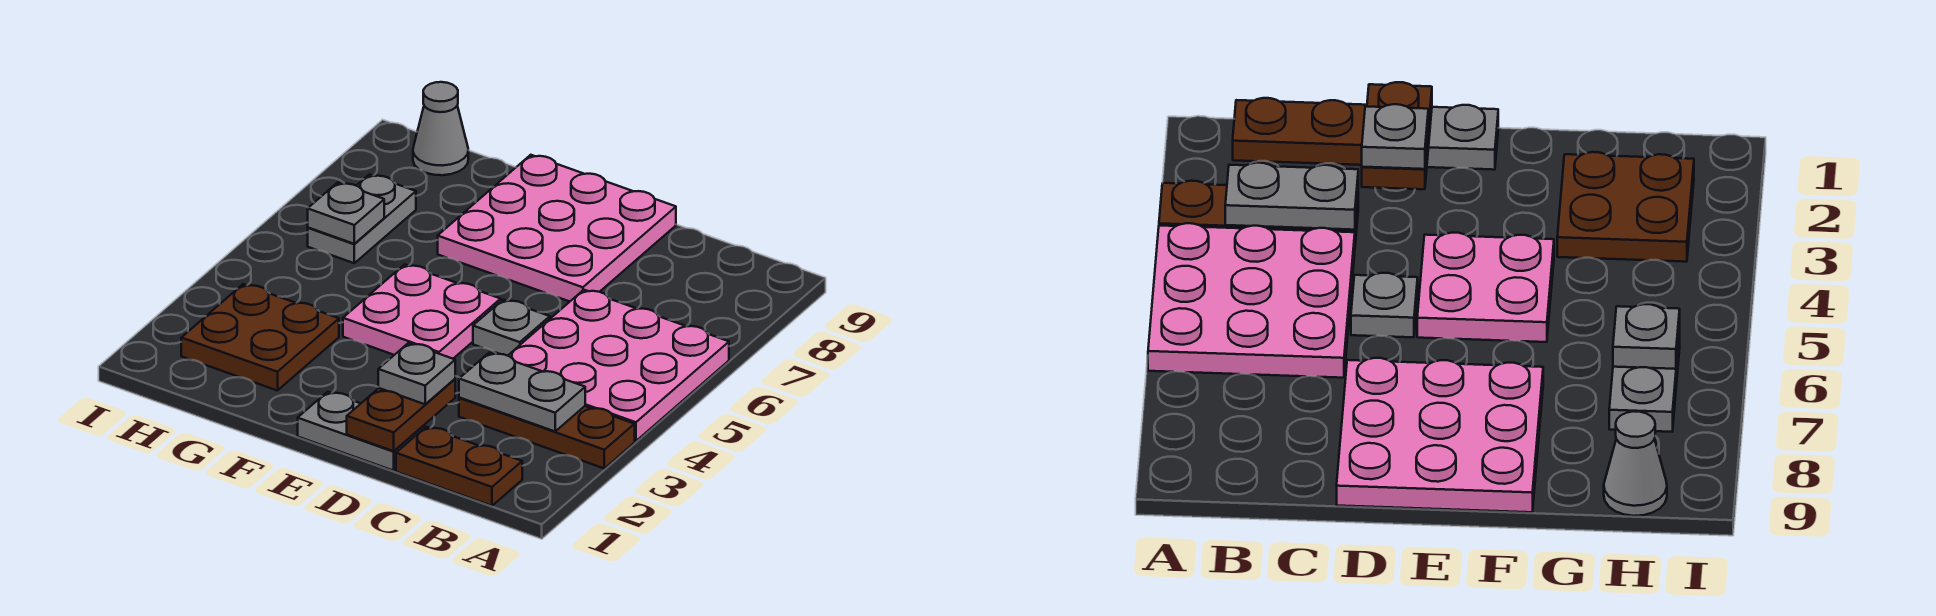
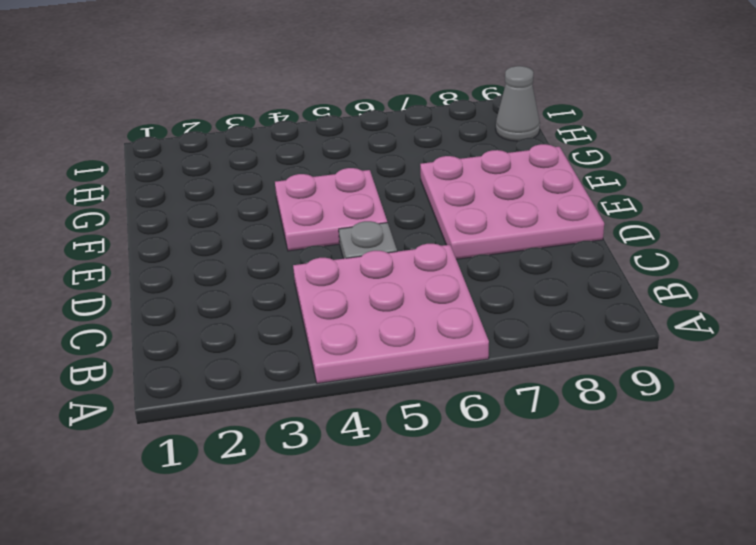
none -> brown 1x3 plate [459,398,635,468]
none -> brown 1x2 plate [396,427,522,506]
none -> grey 1x2 plate [298,392,424,471]

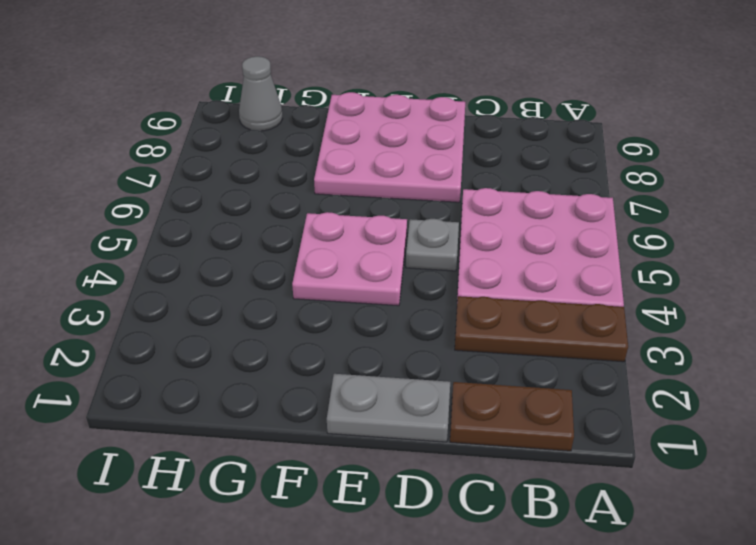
none -> brown 2x2 plate [181,284,339,391]
none -> grey 1x2 plate [308,174,416,263]
none -> grey 1x2 plate [459,353,585,431]

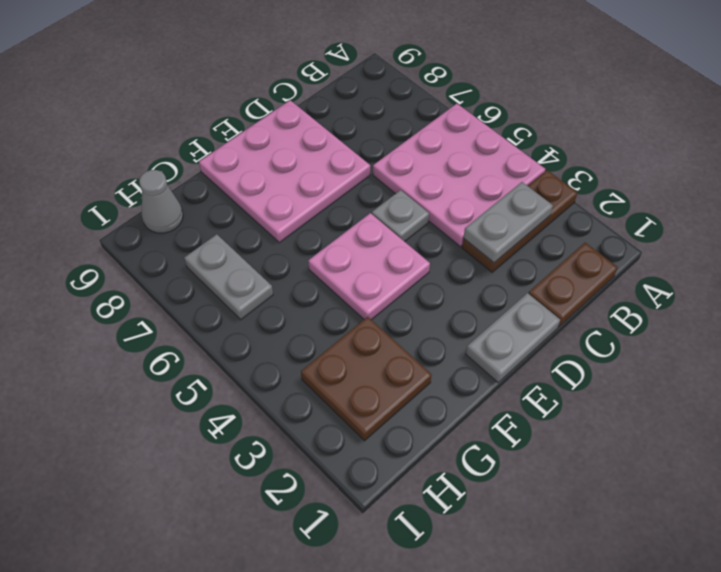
none -> brown 1x2 plate [347,379,455,451]
none -> grey 1x1 plate [308,182,384,244]
none -> grey 1x1 plate [378,343,455,404]

